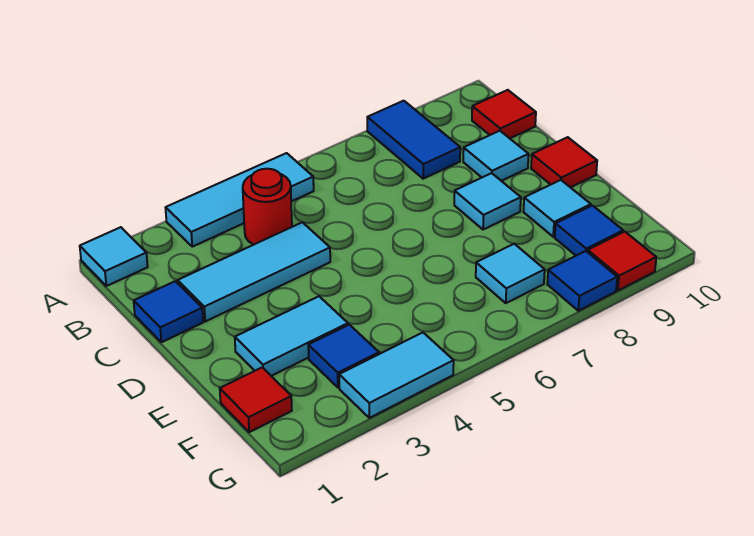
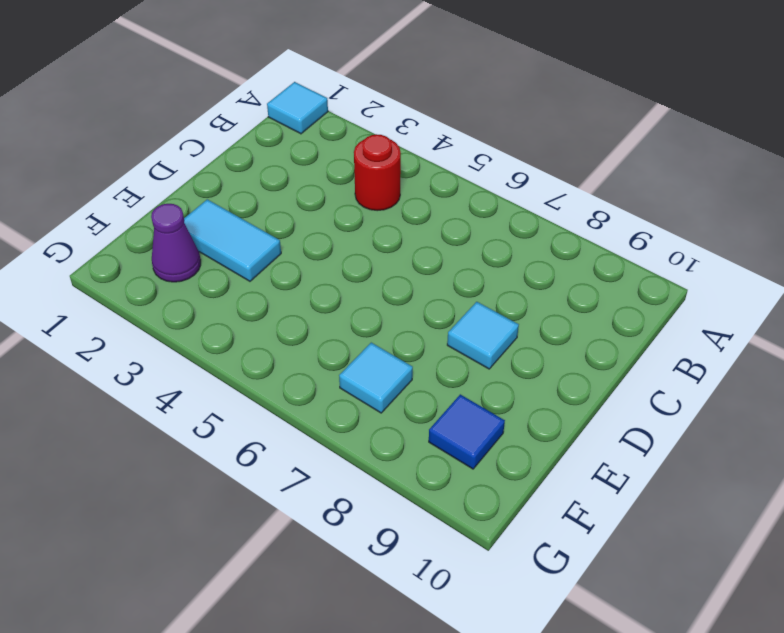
purple 1x1 cone [151,204,201,282] -> none
none -> cyan 1x3 tile [166,153,314,247]
none -> blue 1x2 tile [367,101,460,179]
none -> red 1x1 tile [472,90,536,138]

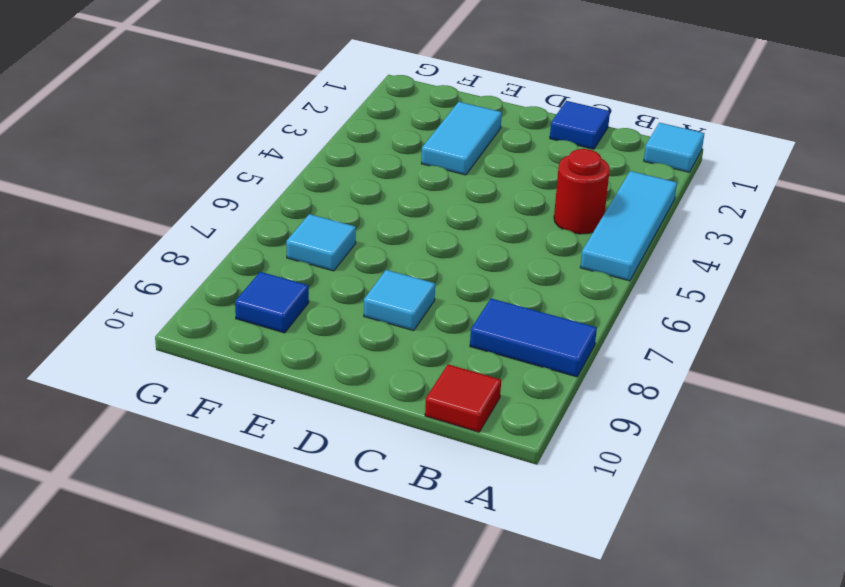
none -> cyan 1x3 tile [177,222,330,321]
none -> cyan 1x1 tile [463,131,529,181]
none -> red 1x1 tile [531,137,597,188]

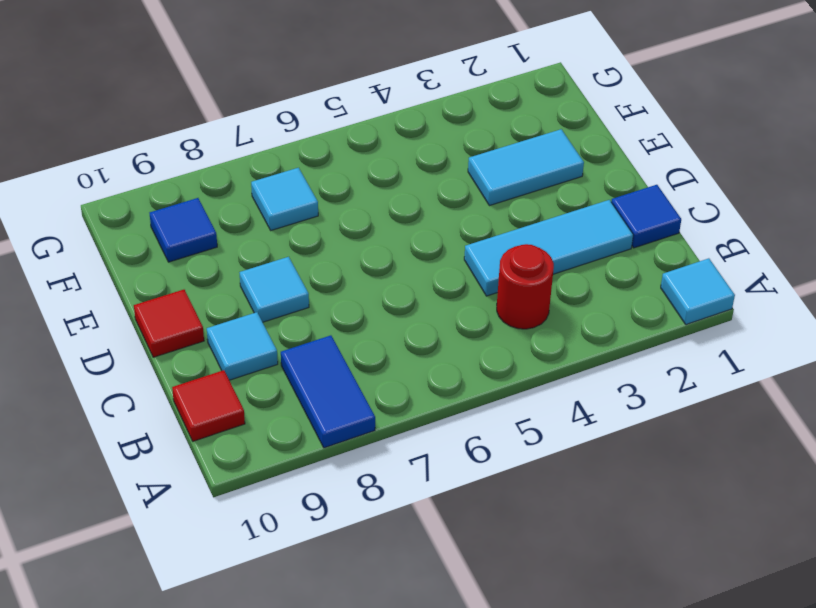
none -> cyan 1x3 tile [166,153,314,247]
none -> cyan 1x1 tile [524,180,591,237]
none -> red 1x1 tile [220,367,292,432]

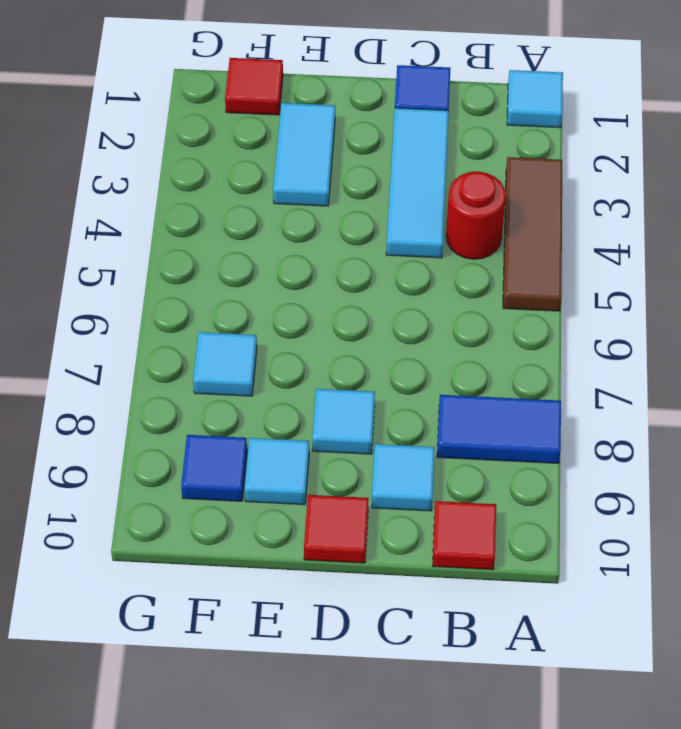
brown 1x3 tile [503,157,562,311] -> cyan 1x3 tile [166,153,314,247]
none -> blue 1x1 tile [308,325,379,388]
none -> cyan 1x2 tile [339,333,454,418]
none -> blue 1x1 tile [547,251,617,311]

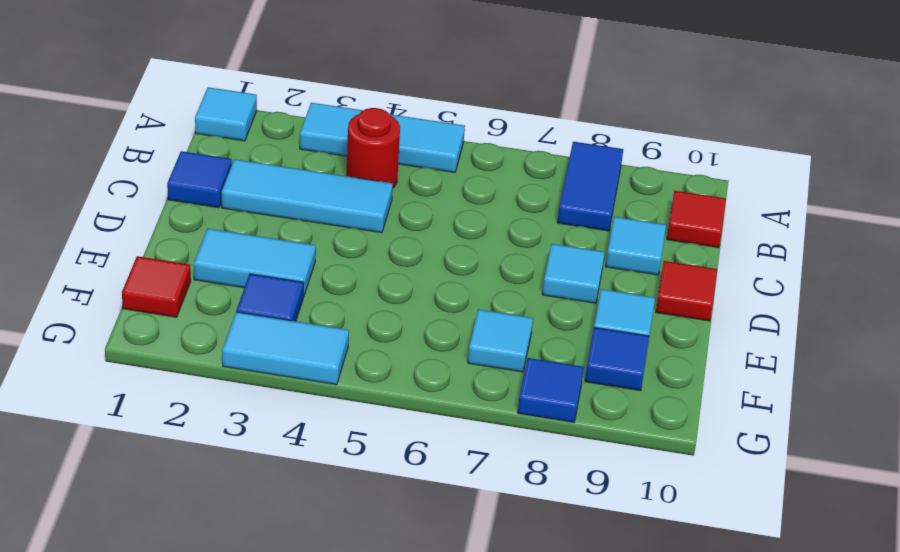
none -> red 1x1 tile [588,232,656,290]

